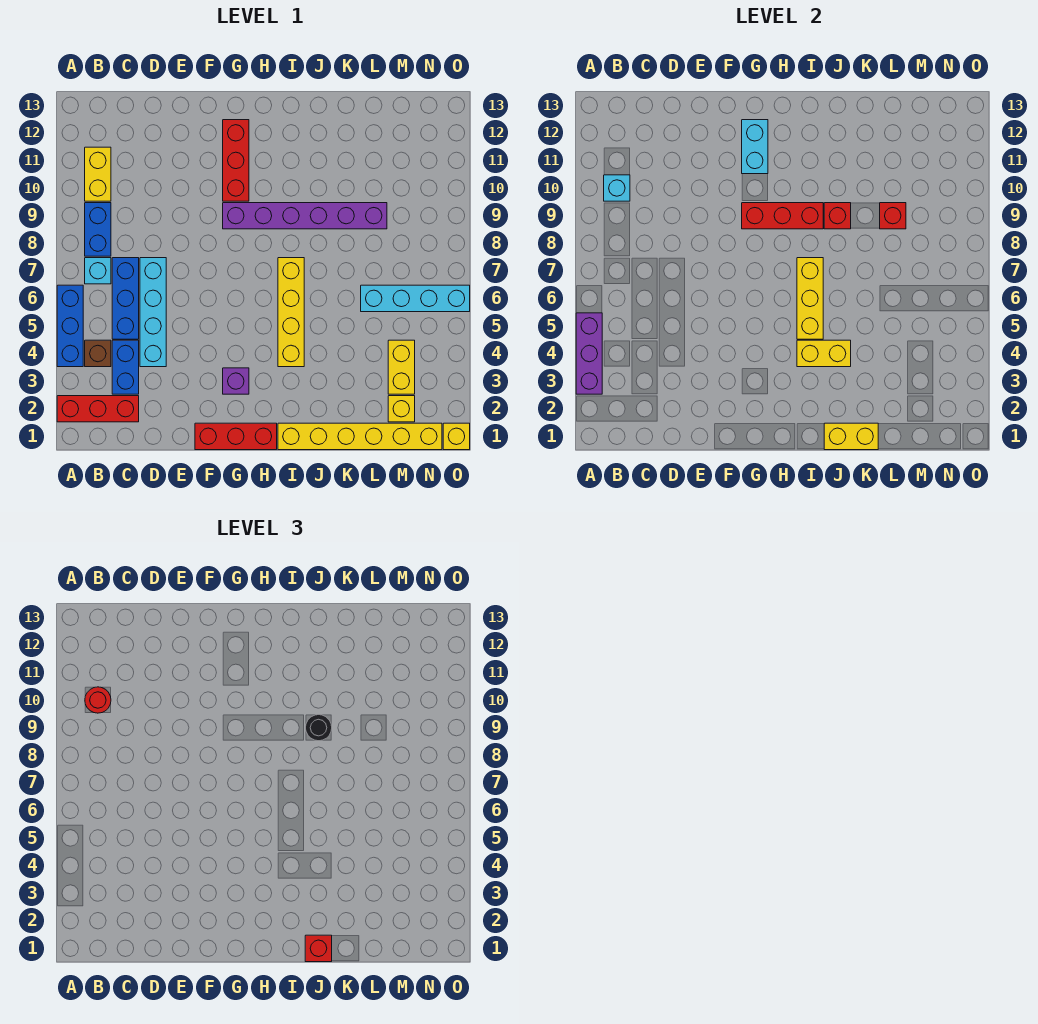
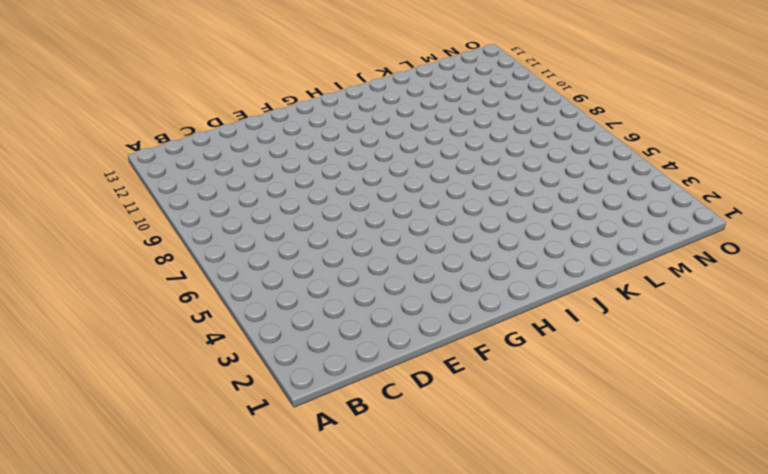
none -> red 1x3 brick [57,396,139,422]
none -> blue 1x3 brick [57,285,83,367]
none -> brown 1x1 brick [85,340,111,367]
none -> cyan 1x1 brick [85,258,111,284]

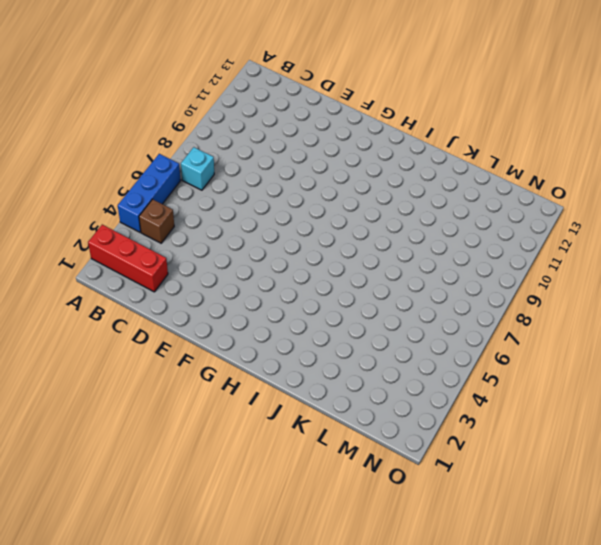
none -> blue 1x2 brick [85,203,111,256]
none -> yellow 1x2 brick [85,147,111,201]
none -> blue 1x2 brick [112,340,139,394]
none -> blue 1x3 brick [112,258,139,339]

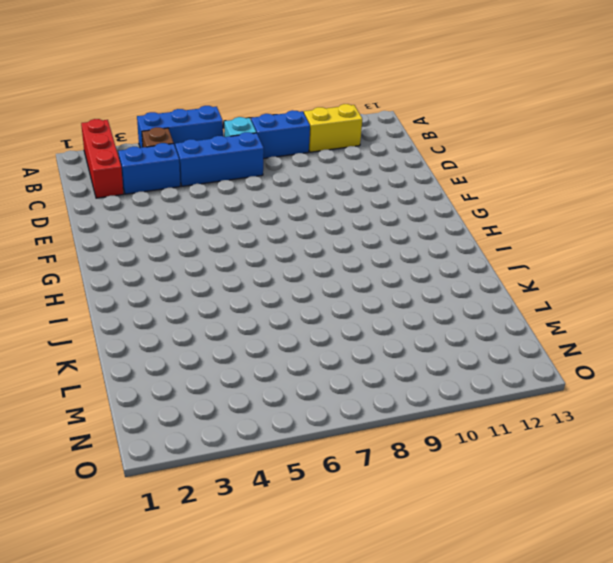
none -> cyan 1x4 brick [140,258,166,367]
none -> red 1x3 brick [195,423,277,450]
none -> purple 1x1 brick [223,368,249,394]
none -> purple 1x6 brick [223,203,387,229]

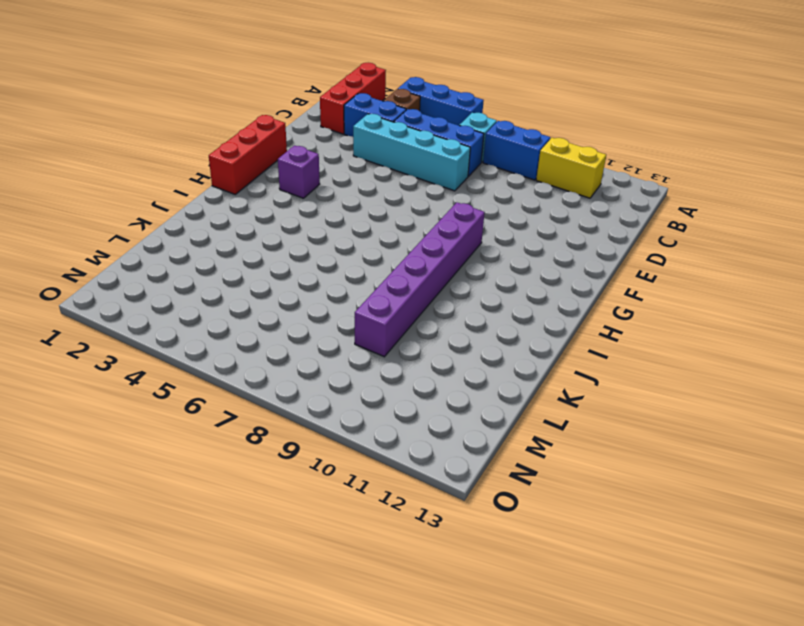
none -> red 1x3 brick [223,120,249,201]
none -> yellow 1x6 brick [278,423,442,450]
none -> yellow 1x4 brick [278,258,304,367]
none -> cyan 1x4 brick [361,285,470,312]

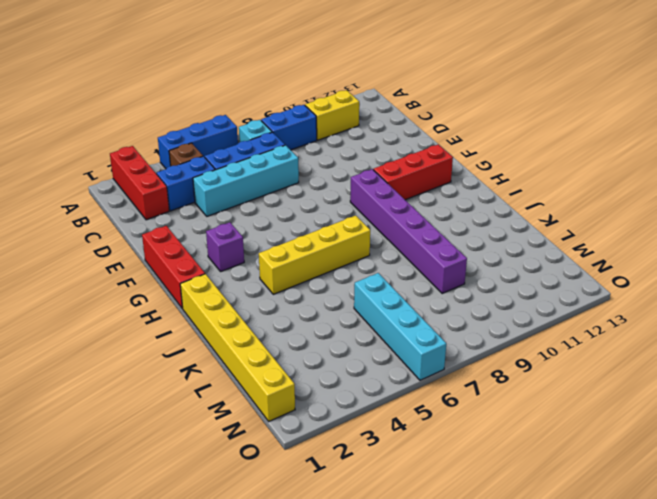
none -> yellow 1x1 brick [388,396,415,422]
none -> yellow 1x2 brick [388,340,415,394]
none -> yellow 1x1 brick [443,423,470,450]
none -> purple 1x3 brick [576,313,602,394]

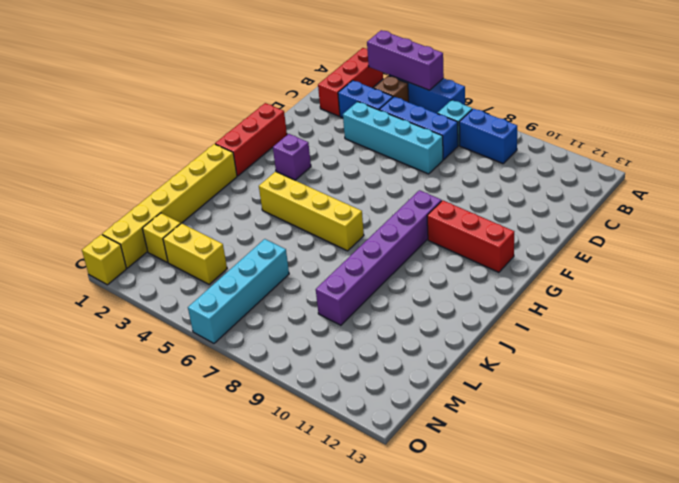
none -> yellow 1x2 brick [85,147,111,201]
none -> cyan 1x1 brick [604,175,630,201]
none -> red 1x3 brick [742,203,823,229]
none -> cyan 1x2 brick [742,120,768,174]

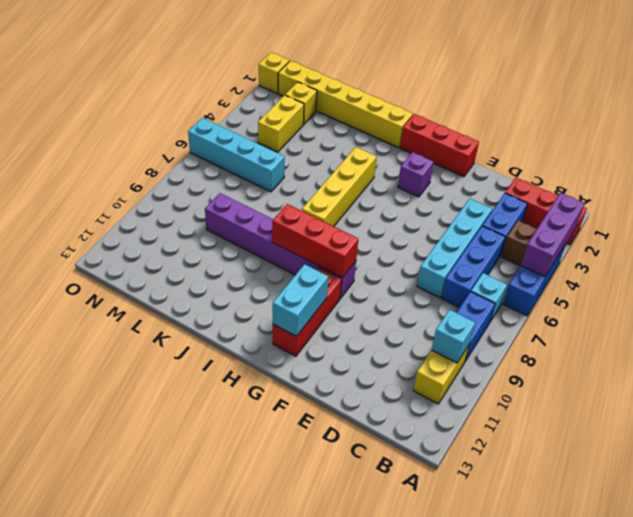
none -> yellow 1x2 brick [797,340,851,367]
none -> yellow 1x3 brick [797,258,823,339]
none -> yellow 1x2 brick [824,423,878,450]
none -> red 1x1 brick [824,203,851,229]

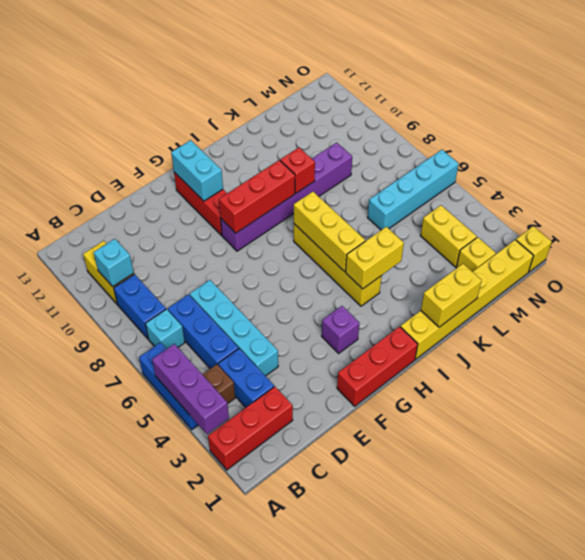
none -> red 1x1 brick [880,203,906,229]
none -> red 1x1 round brick [85,687,111,713]
none -> red 1x1 brick [305,935,332,962]
none -> black 1x1 round brick [306,715,332,741]

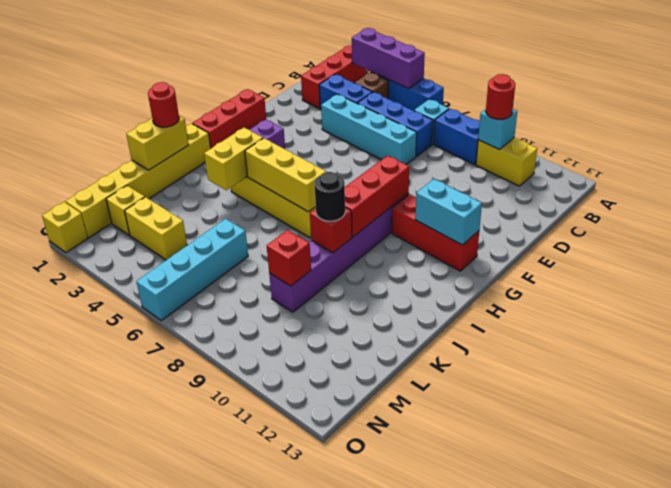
red 1x1 round brick [148,82,179,127] -> red 1x1 brick [305,935,332,962]

